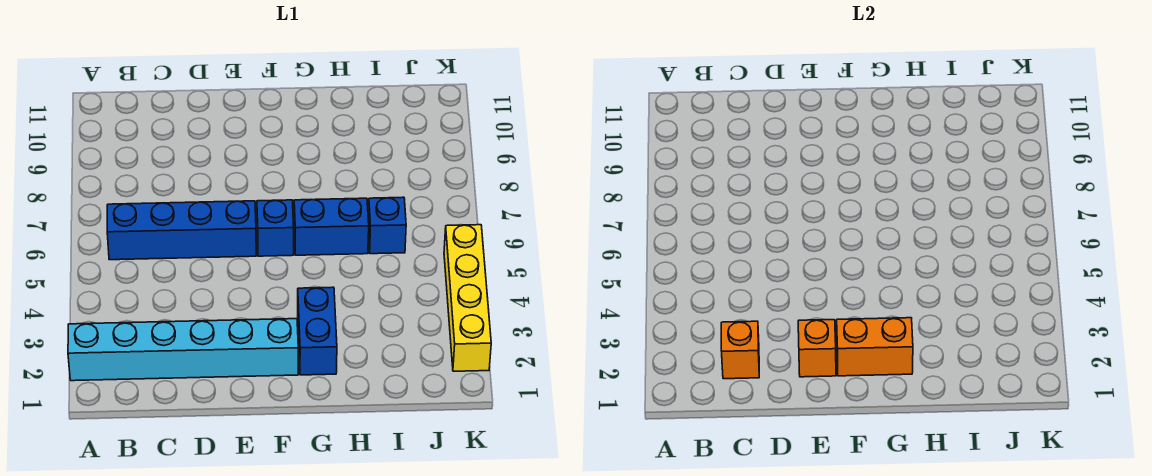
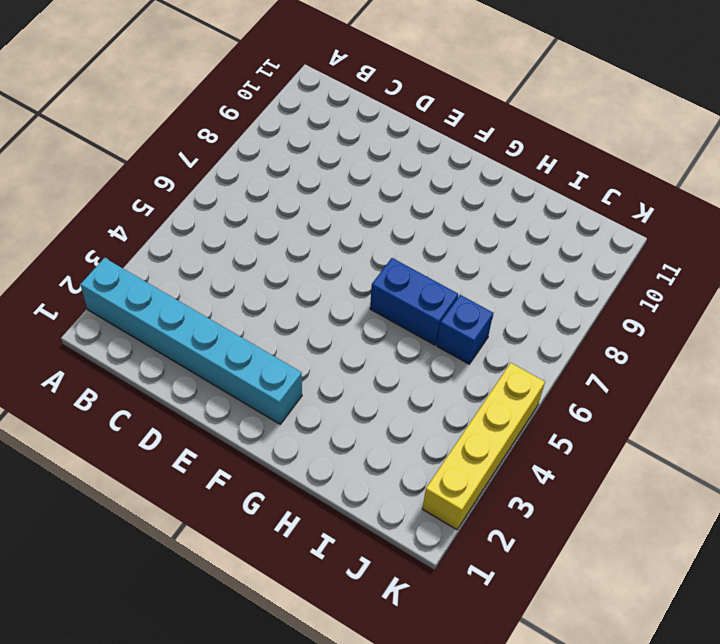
none -> blue 1x4 brick [107,201,256,260]
none -> blue 1x1 brick [257,200,294,256]

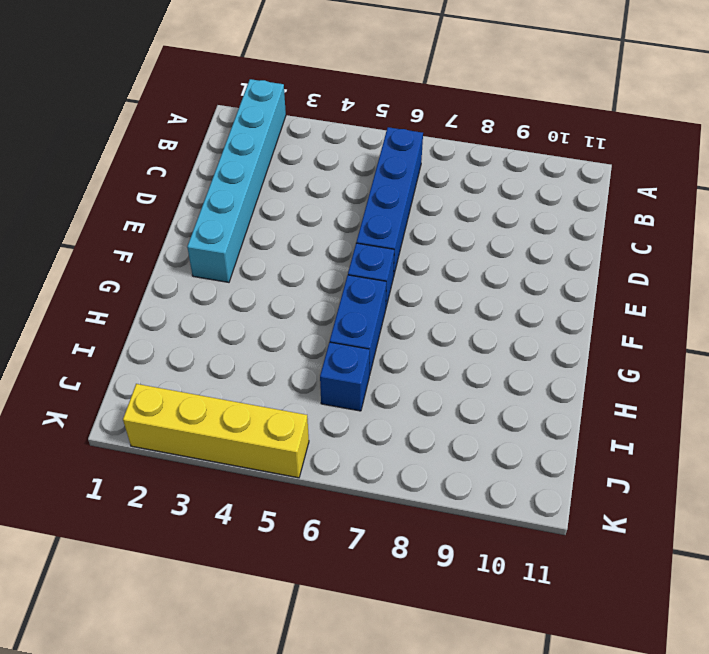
none -> blue 1x2 brick [298,287,337,375]
none -> orange 1x1 brick [721,321,759,379]

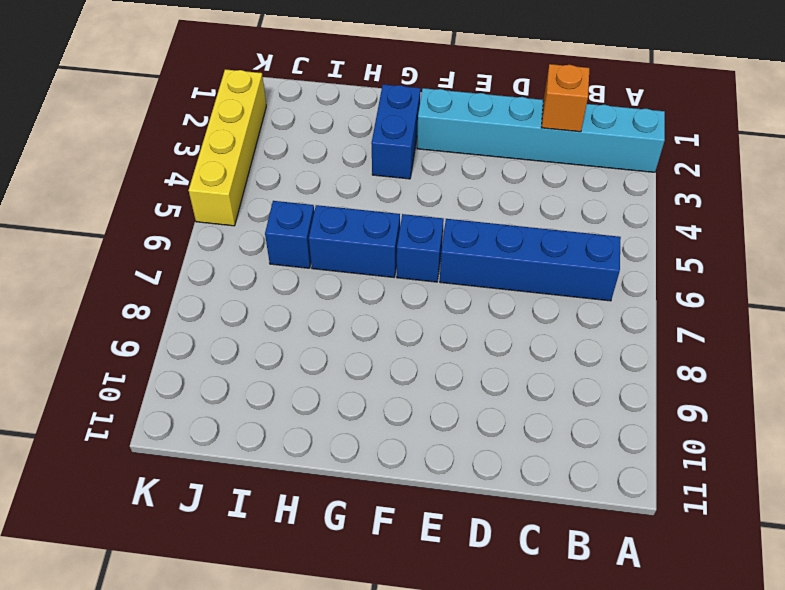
none -> orange 1x1 brick [798,320,836,377]
none -> orange 1x2 brick [837,318,913,376]

